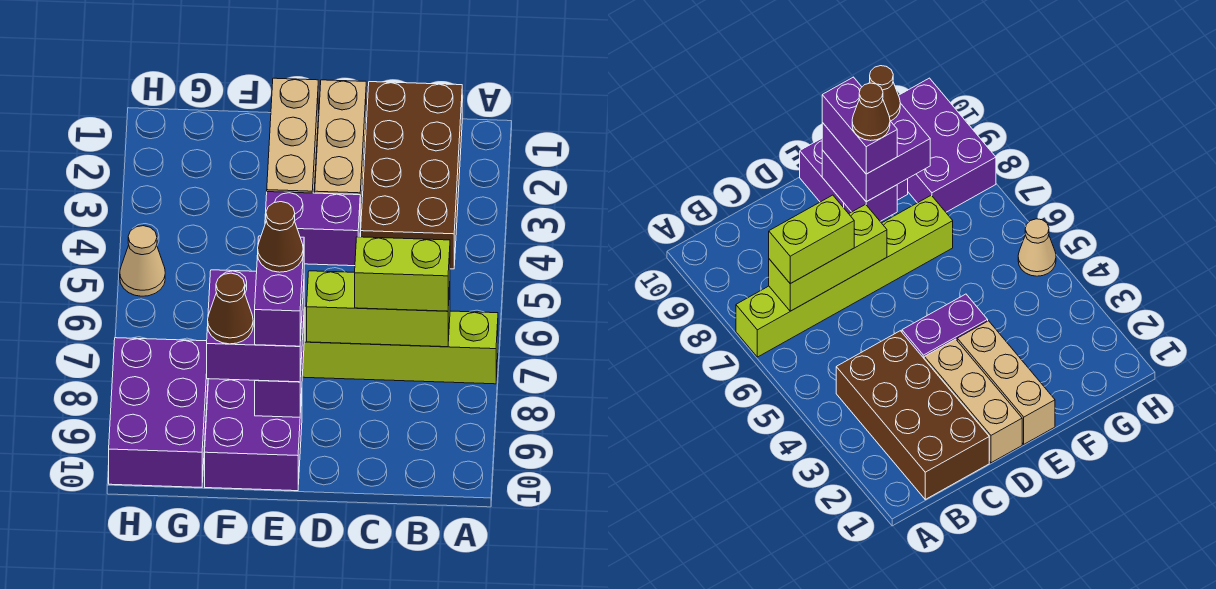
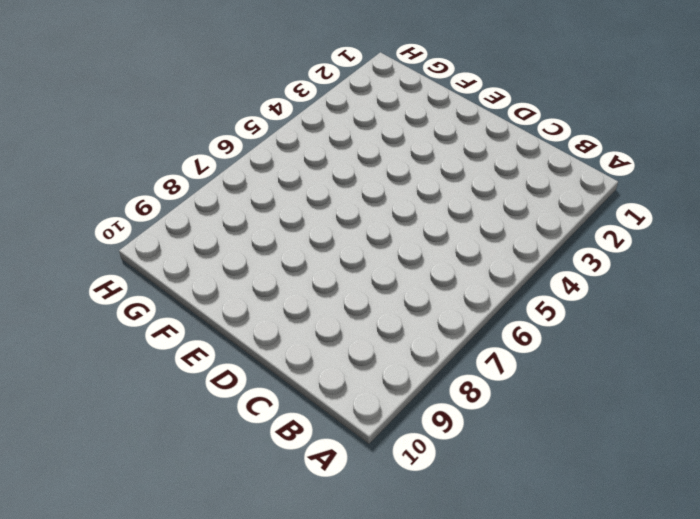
none -> lime 1x6 brick [302,306,498,384]
none -> brown 2x4 brick [361,82,462,269]
none -> tan 1x3 brick [315,80,366,226]

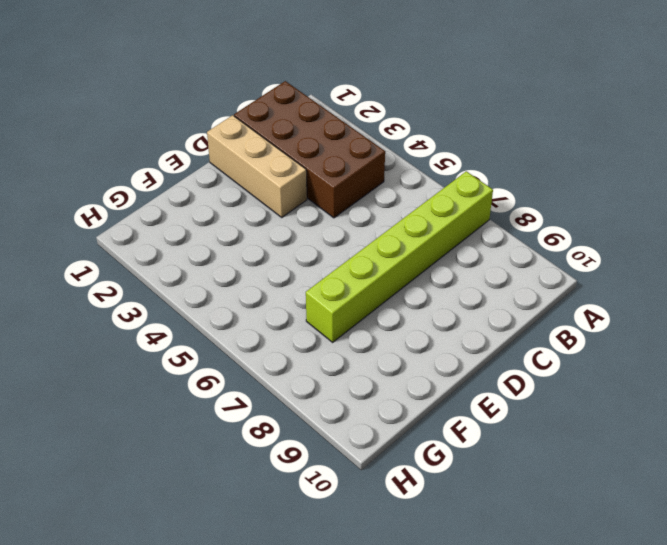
none -> purple 1x2 brick [265,192,360,266]
none -> tan 1x3 brick [267,78,318,193]
none -> purple 2x2 brick [205,379,302,491]

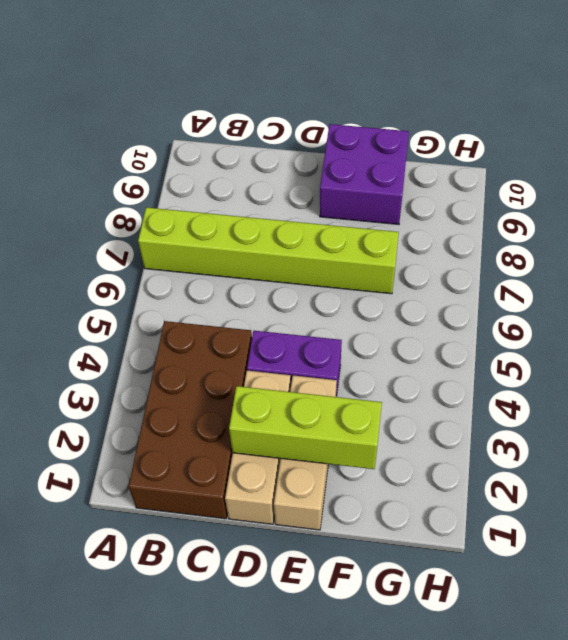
lime 1x3 brick [229,386,382,469] -> lime 1x3 brick moved to [307,271,450,347]
none -> purple 2x3 brick [109,338,208,487]
none -> tan 1x1 cone [120,226,165,296]
none -> purple 1x2 brick [255,321,304,417]

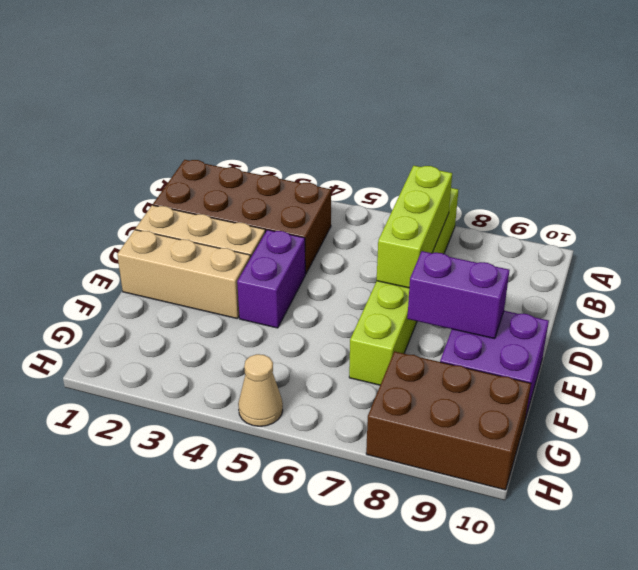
brown 2x3 brick [366,351,531,490] -> purple 2x3 brick [109,338,208,487]
none -> lime 1x2 brick [355,237,450,311]
none -> purple 2x2 brick [207,270,304,382]
none -> purple 1x2 brick [255,236,304,346]

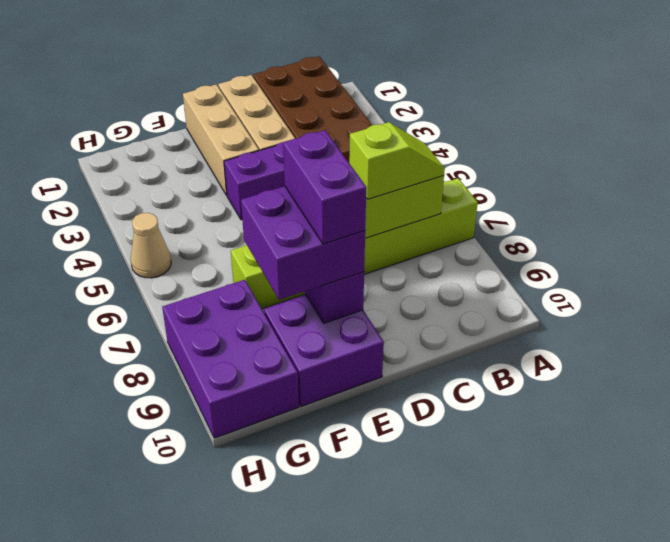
lime 1x2 slope [349,122,445,199] -> lime 1x2 brick [355,237,450,311]
none -> brown 1x1 cone [208,273,253,344]
none -> brown 1x1 cone [258,202,303,272]

